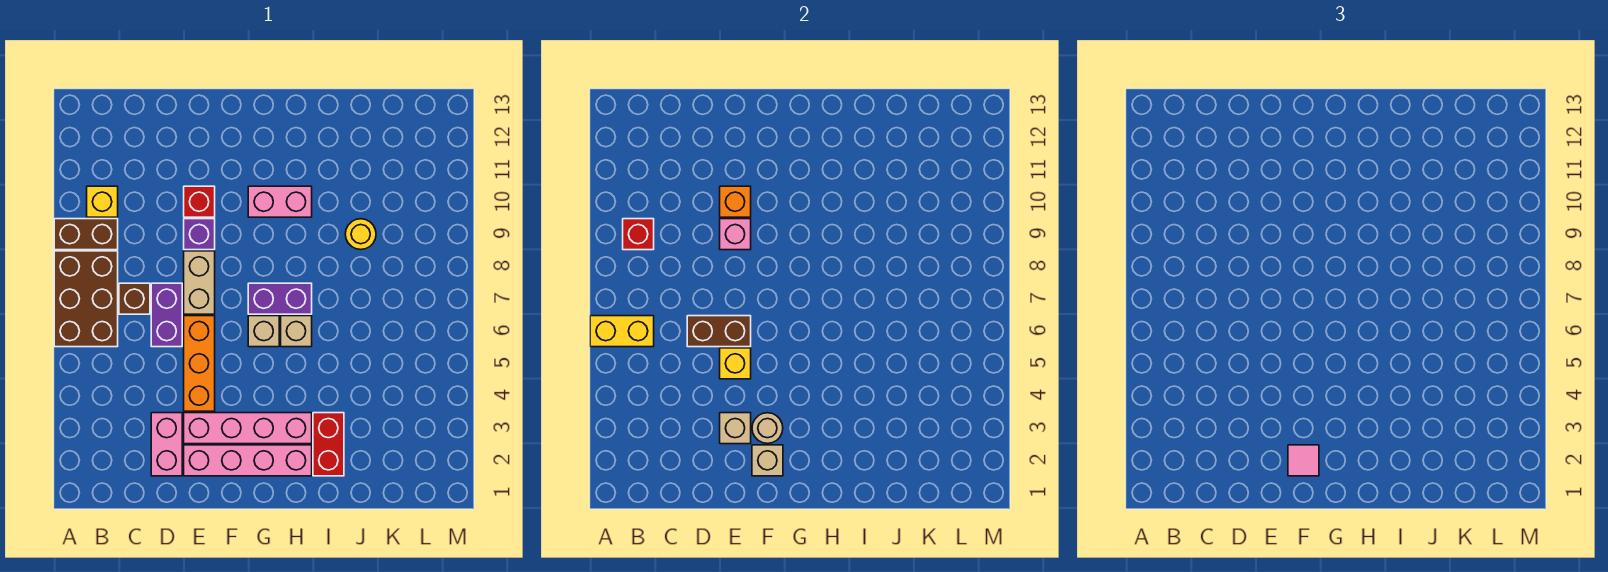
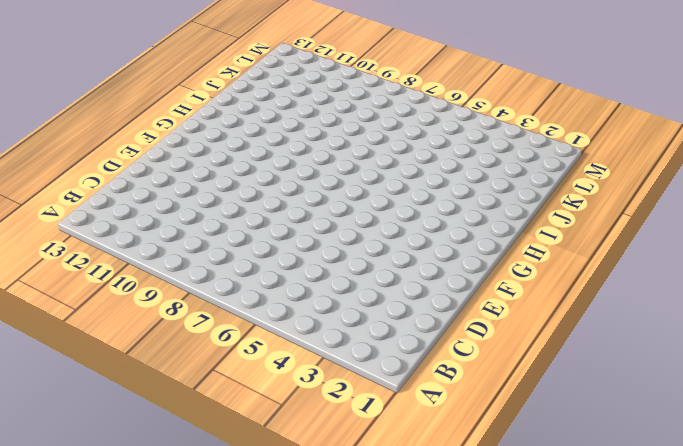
none -> brown 2x3 brick [54,251,118,347]
none -> brown 1x2 brick [54,219,118,250]
none -> yellow 1x1 brick [87,186,118,217]

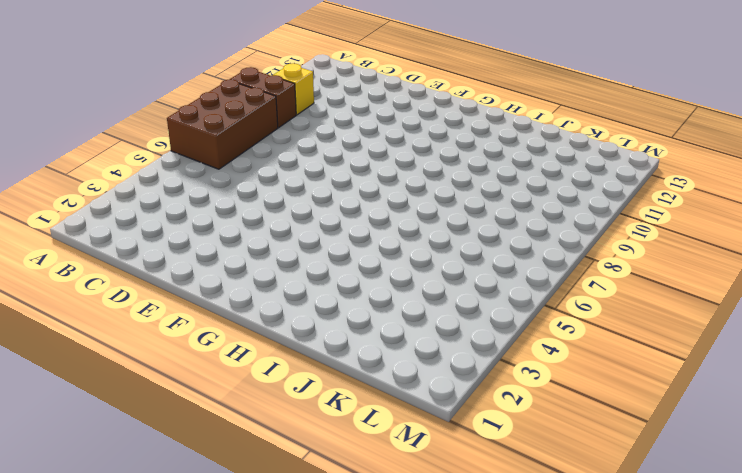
none -> brown 1x1 brick [119,283,150,314]
none -> pink 1x2 brick [151,413,182,476]
none -> purple 1x2 brick [151,283,182,347]

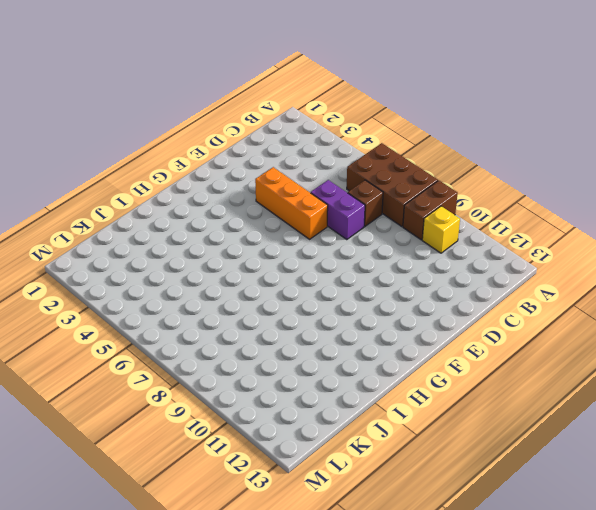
none -> pink 1x2 brick [151,413,182,476]
none -> pink 1x4 brick [184,445,312,476]
none -> pink 1x4 brick [184,413,312,444]

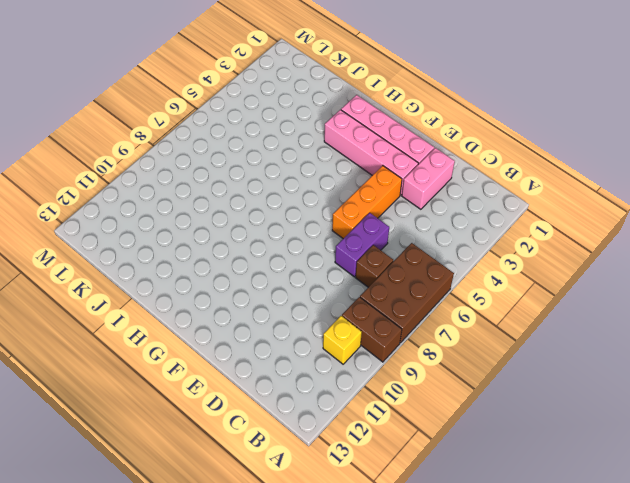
none -> tan 1x2 brick [184,251,215,314]
none -> purple 1x1 brick [184,219,215,250]
none -> red 1x1 brick [184,186,215,217]

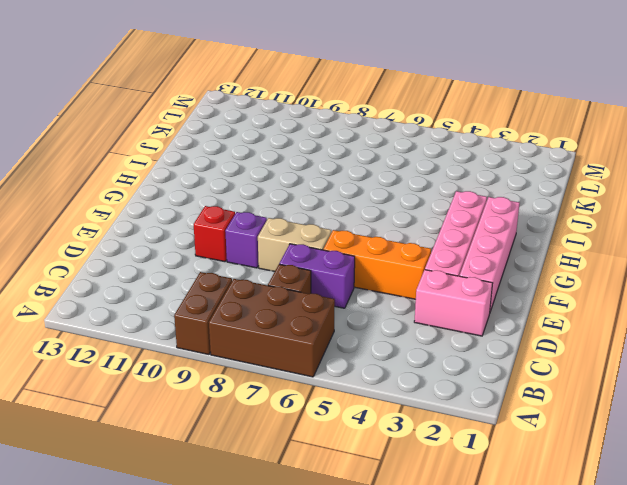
none -> yellow 1x1 brick [87,186,118,217]
none -> tan 1x1 brick [248,316,279,347]
none -> purple 1x2 brick [248,283,312,314]

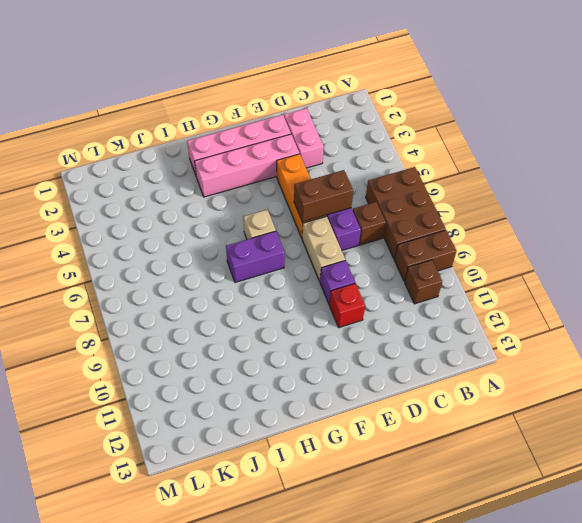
brown 1x1 brick [405,260,442,304] -> yellow 1x1 brick [87,186,118,217]
none -> pink 1x2 brick [248,186,312,217]
none -> tan 1x1 brick [281,316,312,347]
none -> red 1x2 brick [313,413,344,476]

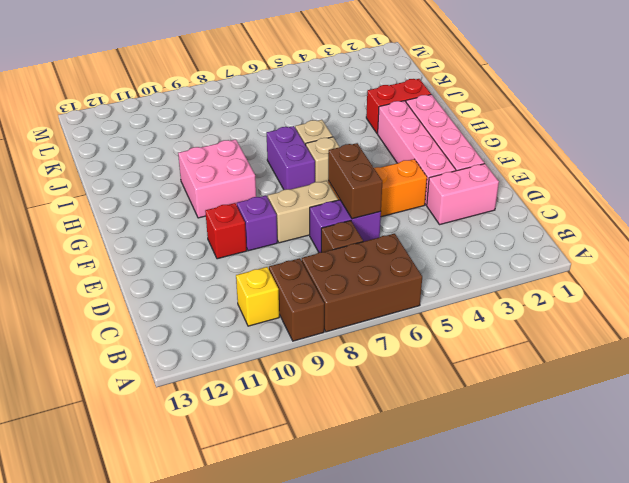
pink 2x2 brick [178,139,256,218] -> pink 1x2 brick [248,186,312,217]
none -> yellow 1x1 round brick [345,219,376,250]
none -> yellow 1x2 brick [590,316,654,347]
none -> red 1x1 brick [623,219,654,250]

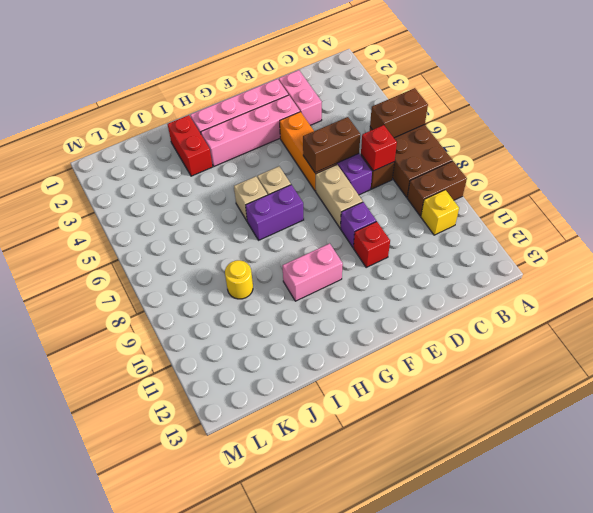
brown 1x2 brick [370,88,428,138] -> yellow 1x2 brick [590,316,654,347]
red 1x1 brick [361,125,397,171] -> red 1x1 brick moved to [623,219,654,250]
none -> tan 1x1 brick [720,413,751,444]
none -> yellow 1x1 brick [720,348,751,379]
none -> pink 1x1 brick [720,219,751,250]

